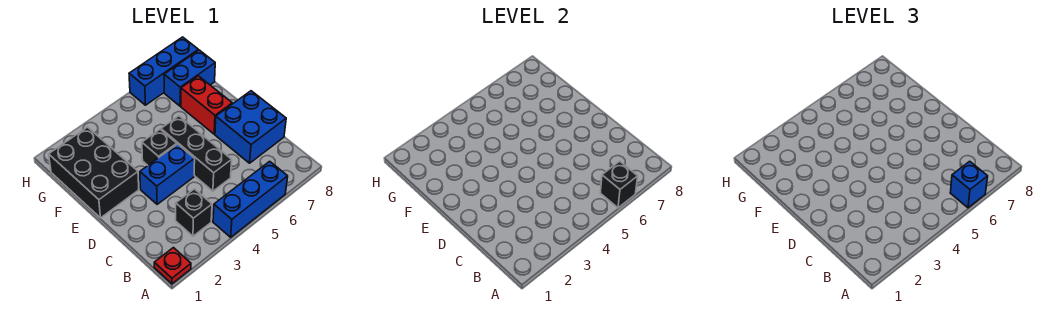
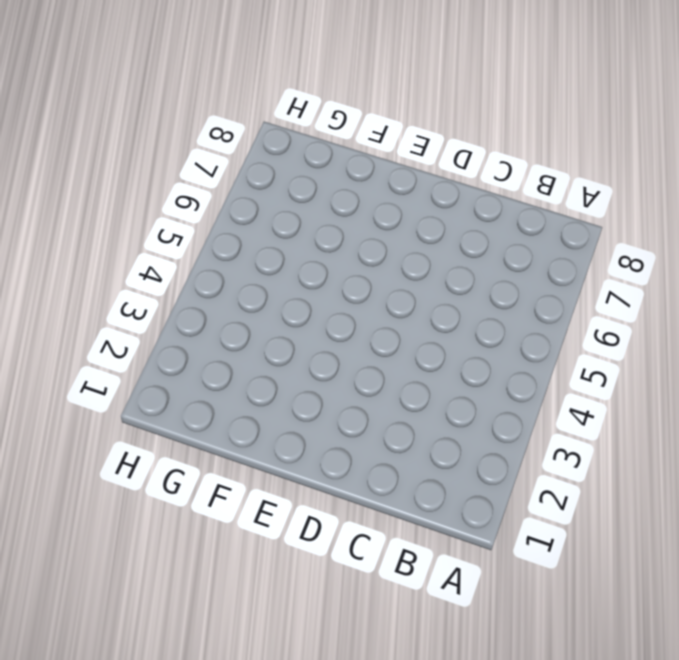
none -> red 1x1 plate [154,248,191,284]
none -> blue 1x3 brick [213,161,288,237]
none -> black 1x1 brick [176,189,212,236]

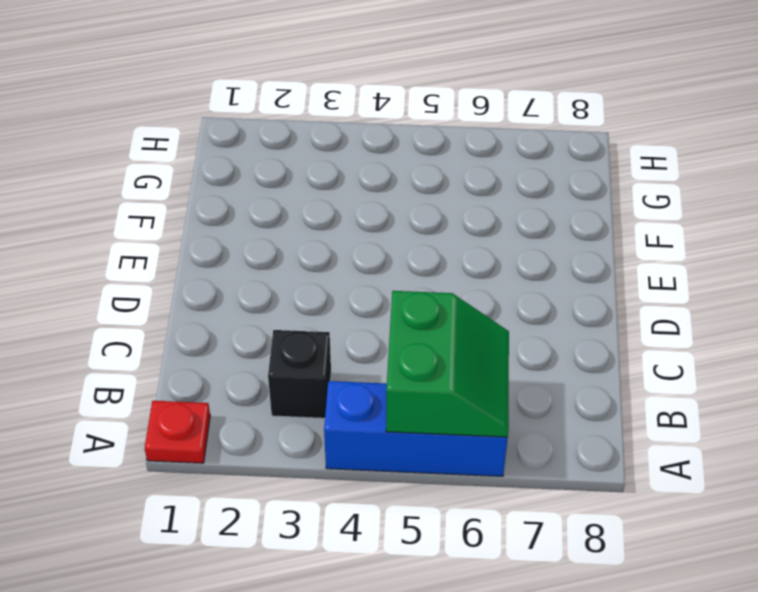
green 2x2 slope [386,291,509,437] -> black 1x1 brick [600,161,638,208]
none -> black 1x3 brick [161,116,232,191]
none -> blue 2x2 brick [215,91,286,163]
none -> blue 1x2 brick [140,144,195,204]

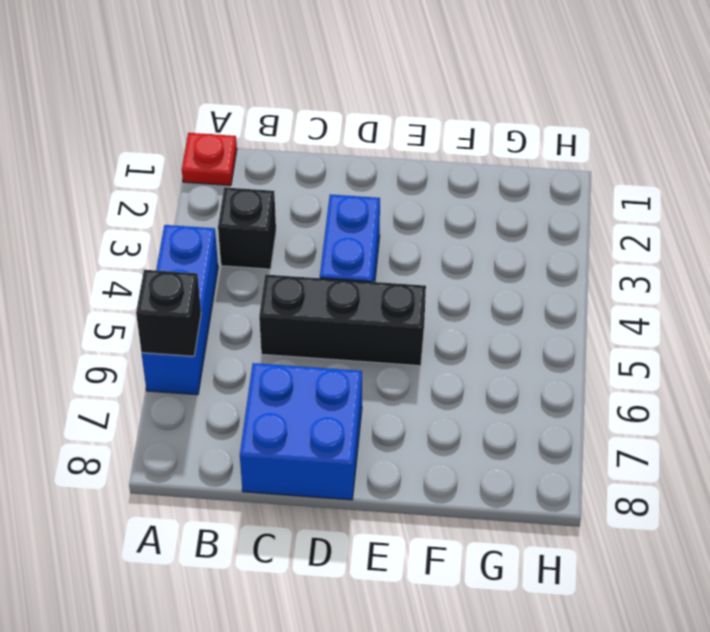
none -> black 2x3 brick [49,127,139,218]
none -> black 1x1 brick [142,129,177,165]
none -> red 1x2 brick [181,76,232,134]

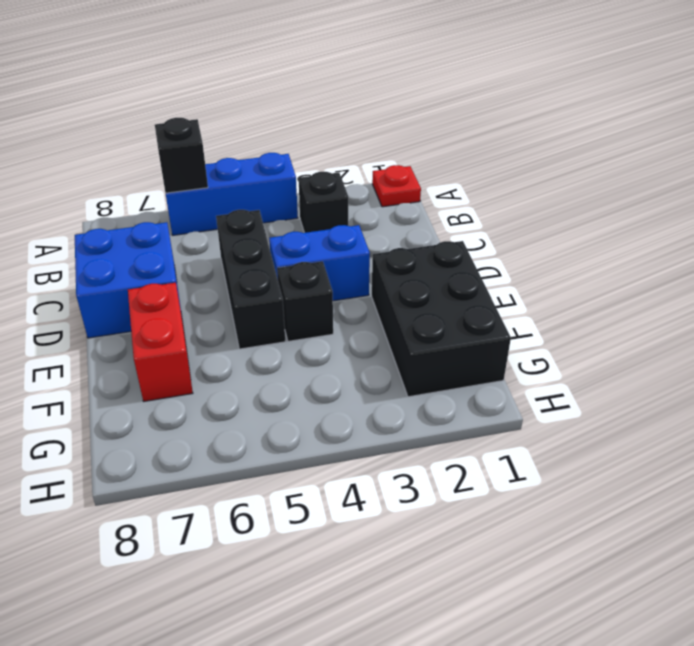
none -> blue 1x2 brick [164,50,215,106]
none -> blue 1x3 brick [129,37,198,105]
none -> blue 1x1 brick [950,161,988,208]

